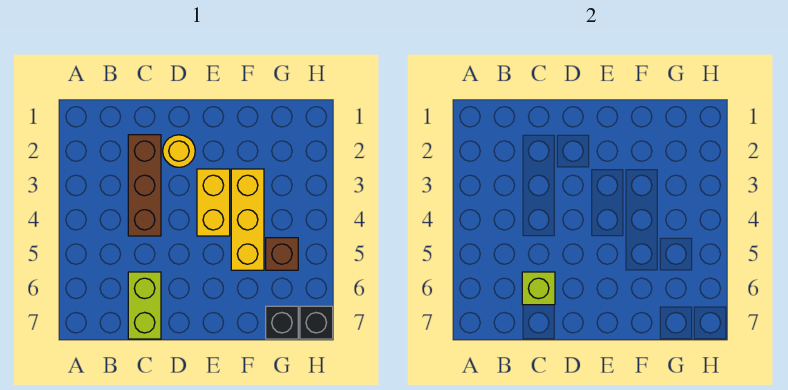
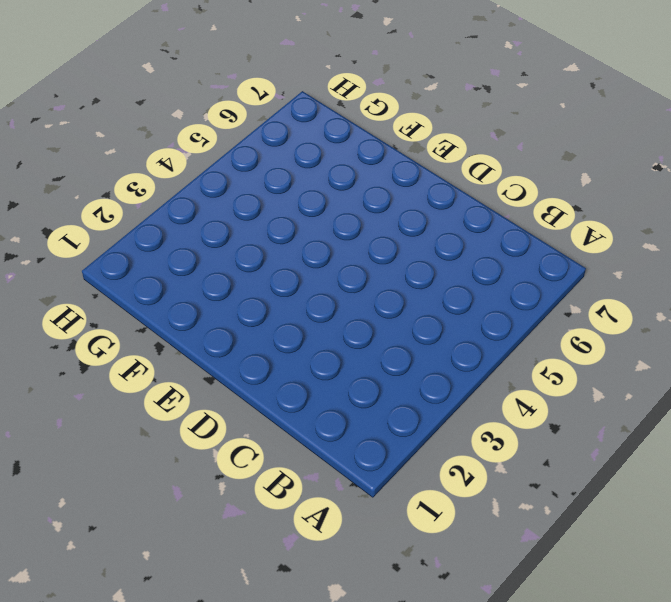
none -> brown 1x3 brick [128,135,161,236]
none -> lime 1x2 brick [128,272,161,339]

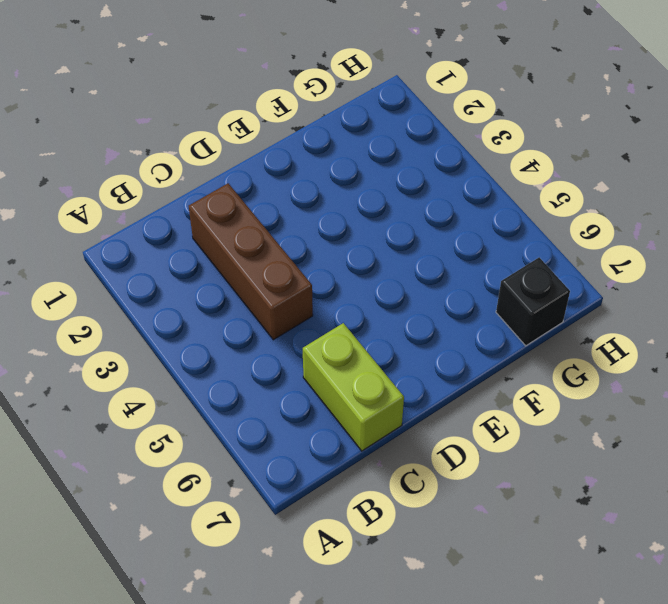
none -> yellow 1x1 round brick [163,135,195,167]
none -> yellow 1x2 brick [197,169,230,236]

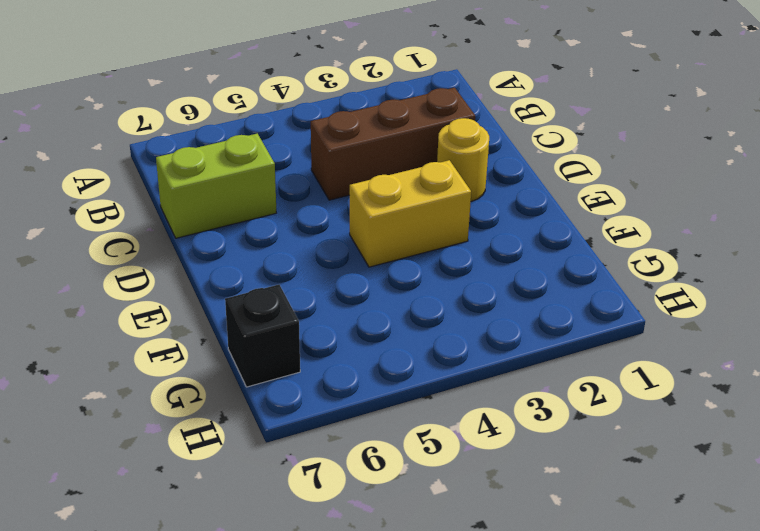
none -> yellow 1x3 brick [231,169,264,270]
none -> brown 1x1 brick [266,238,298,270]

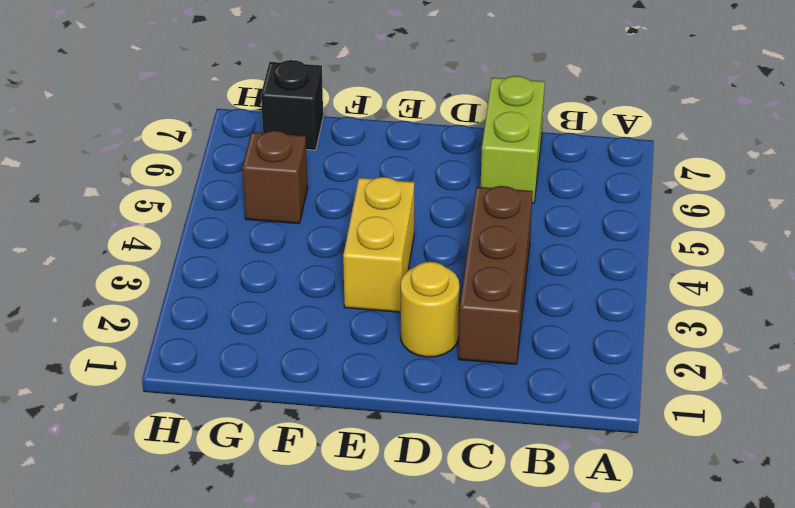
none -> yellow 1x3 brick [231,169,264,270]
none -> black 1x1 brick [300,306,333,339]

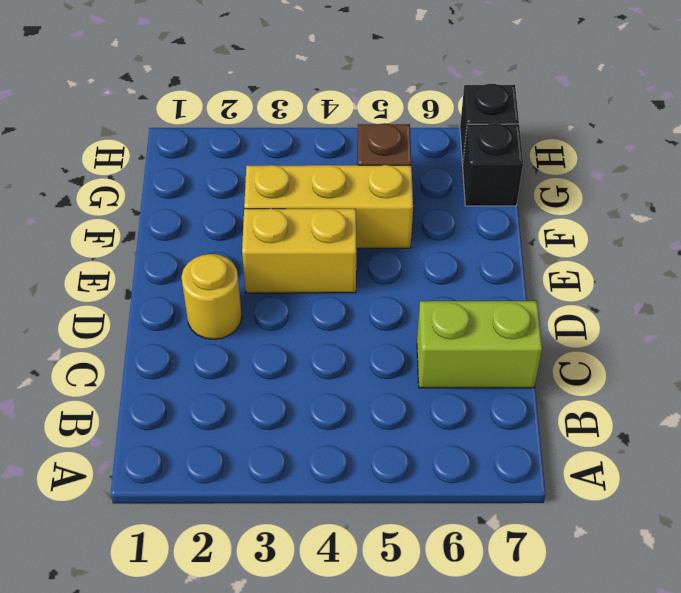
none -> brown 1x3 brick [128,135,161,236]
none -> lime 1x1 brick [522,272,555,305]

